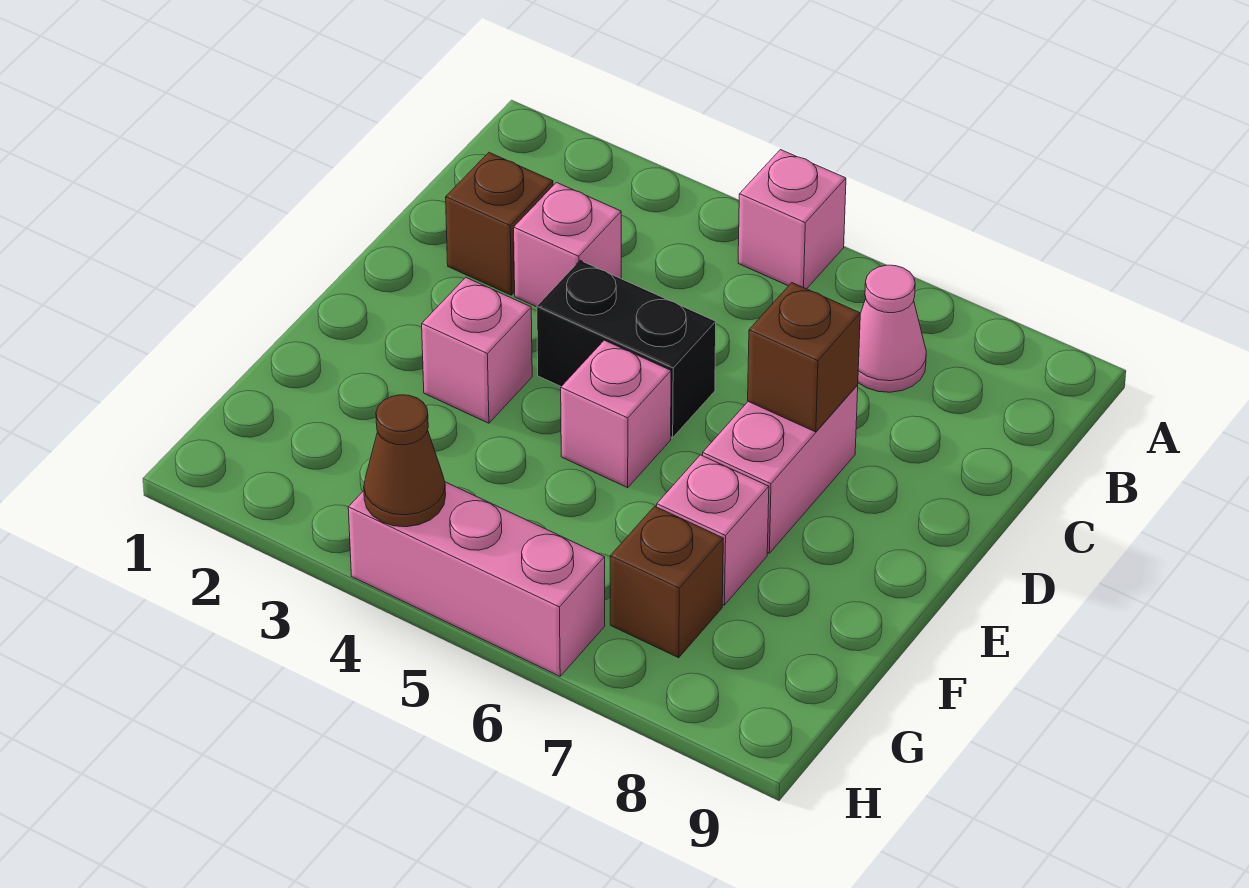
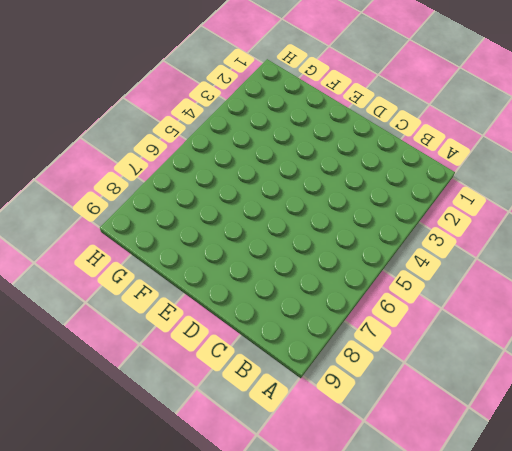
none -> pink 1x1 brick [738,150,846,289]
none -> pink 1x1 cone [858,265,926,392]
none -> brown 1x1 brick [446,153,553,295]

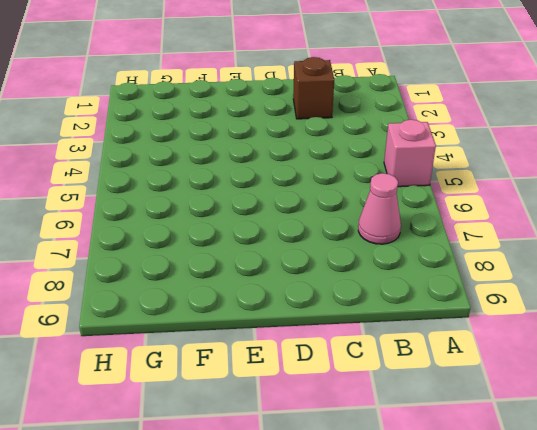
none -> pink 1x1 brick [514,183,621,307]
none -> black 1x2 brick [537,260,716,438]
none -> pink 1x2 brick [703,385,858,553]

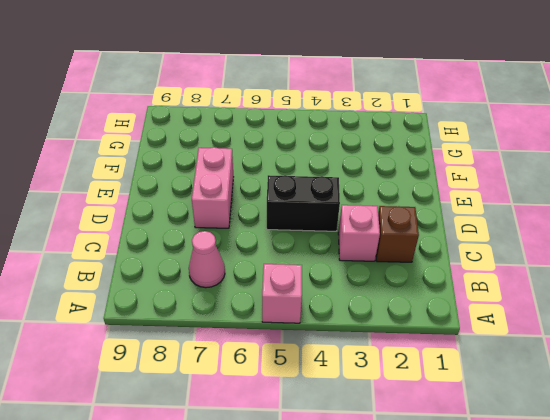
none -> pink 1x1 brick [422,278,532,423]
none -> pink 1x1 brick [561,340,671,488]
none -> pink 1x1 brick [657,455,769,605]

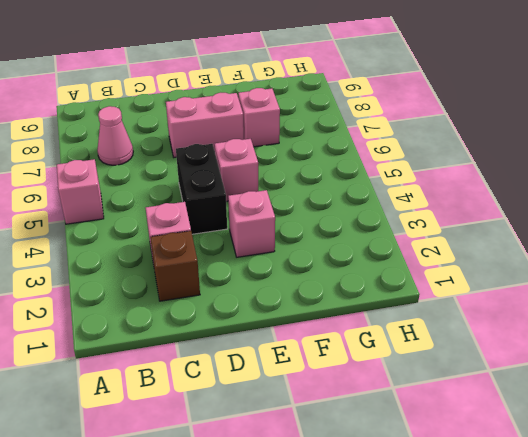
none -> brown 1x1 brick [610,506,723,658]
none -> pink 1x3 brick [348,482,605,676]
none -> brown 1x1 brick [748,283,860,432]

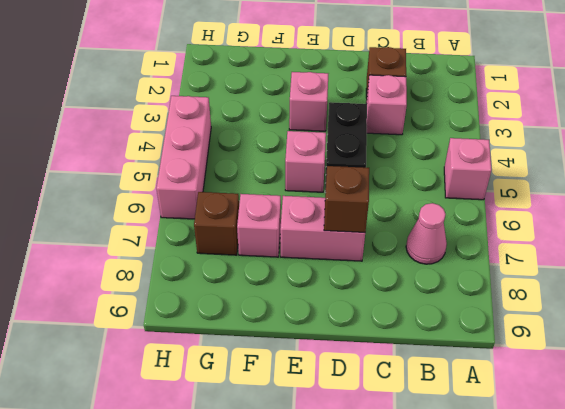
none -> brown 1x1 cone [364,395,446,527]

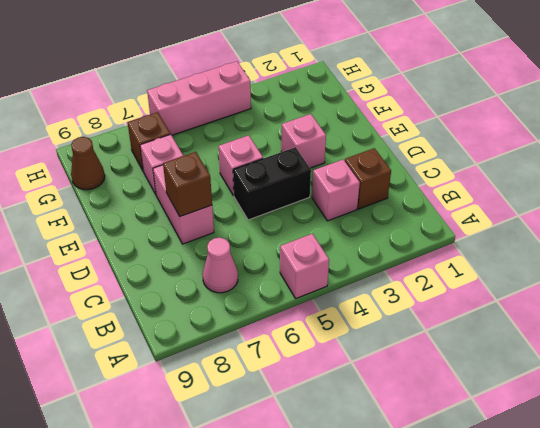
brown 1x1 cone [71,137,105,190] -> brown 1x1 cone moved to [364,395,446,527]

